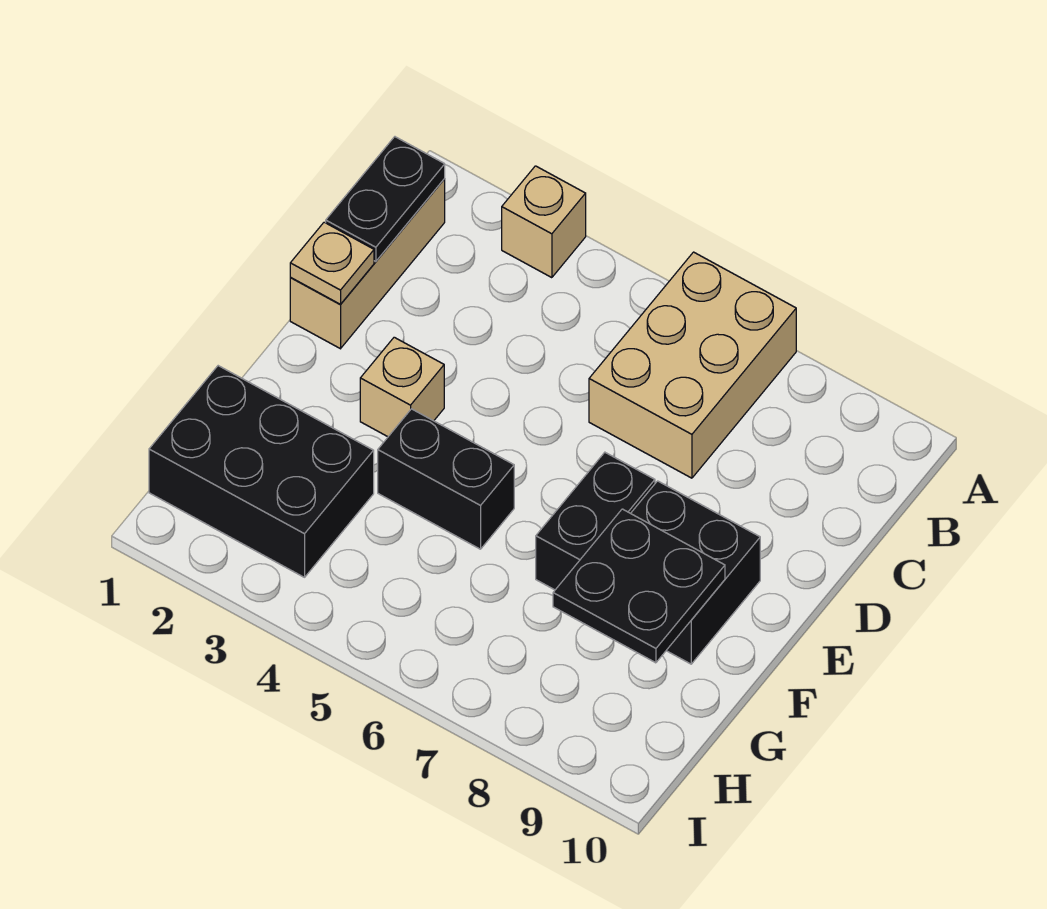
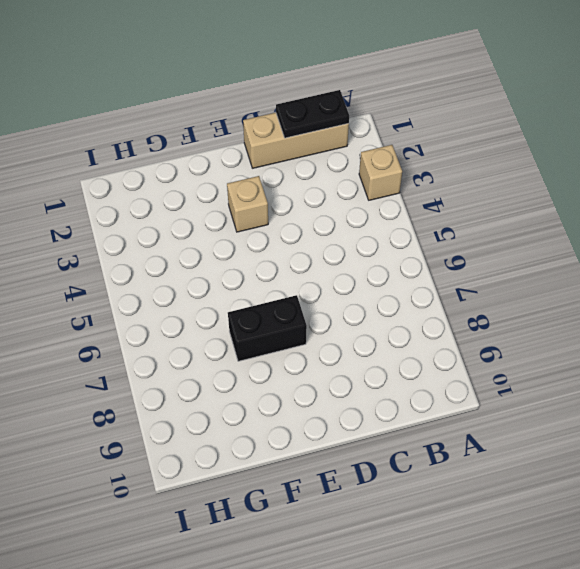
none -> tan 2x3 brick [589,252,796,478]
none -> black 2x2 brick [631,481,760,664]

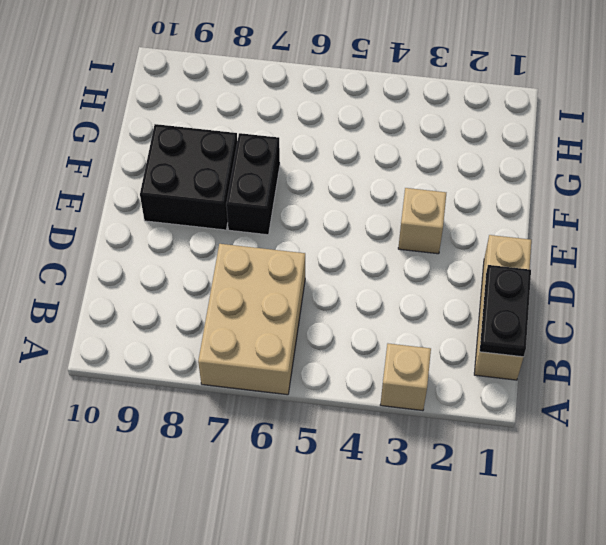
none -> black 1x2 brick [378,409,514,549]
none -> black 2x3 brick [149,366,374,577]

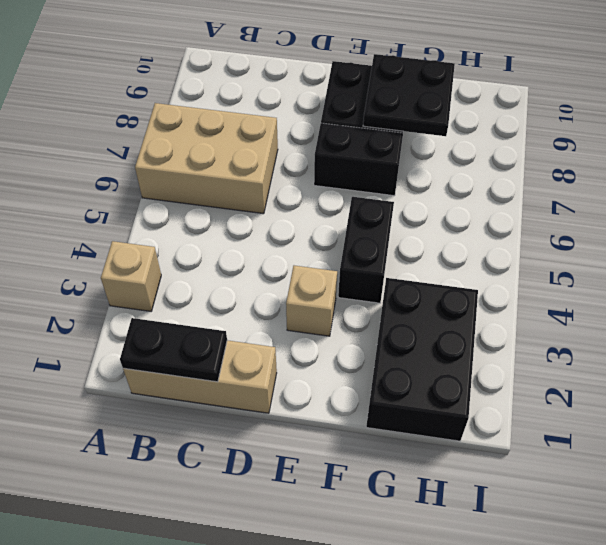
none -> tan 1x1 plate [290,222,374,304]

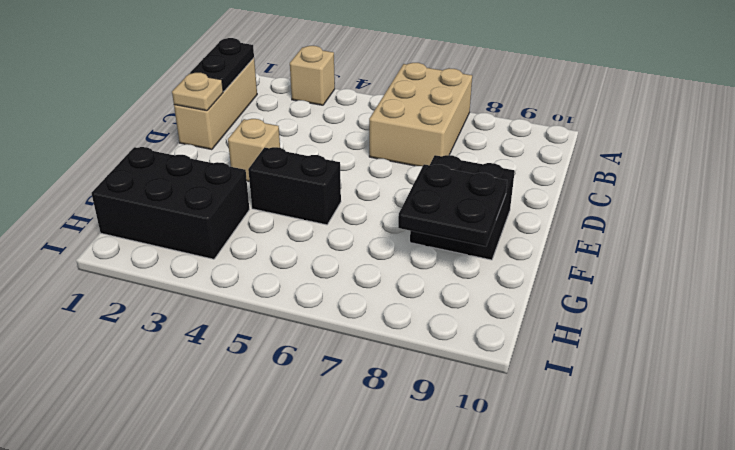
none -> black 1x2 brick [536,452,655,590]

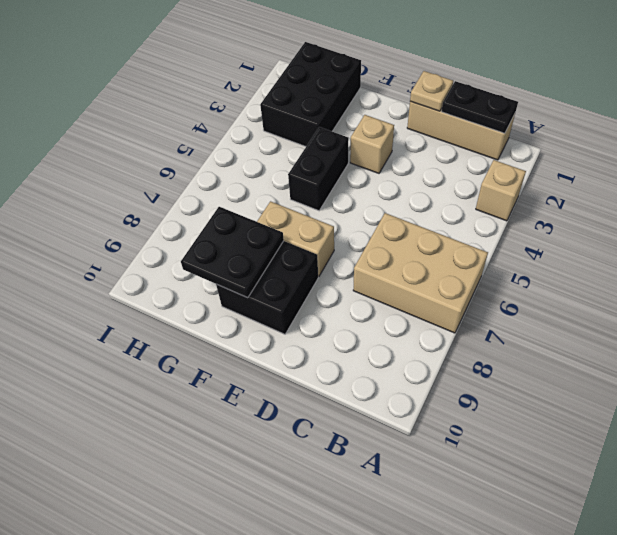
tan 1x2 brick [257,201,334,276] -> black 1x2 brick [536,452,655,590]

